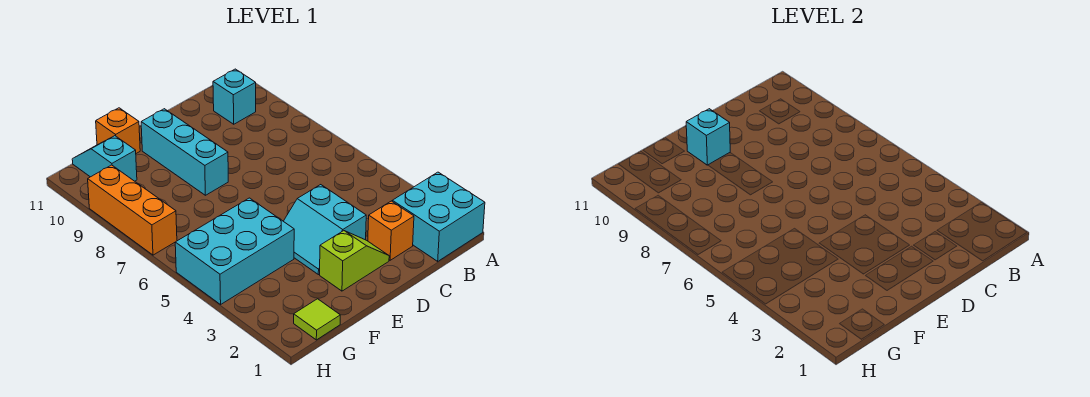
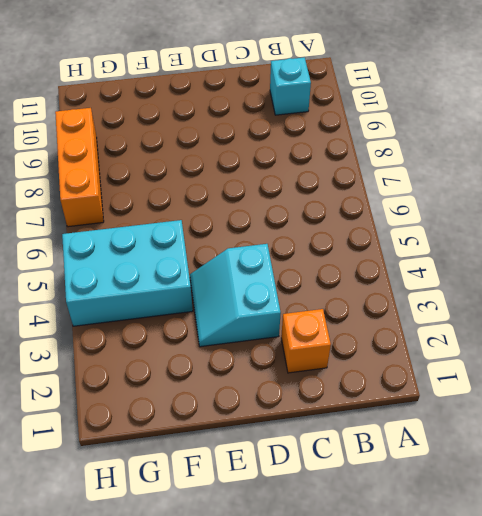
none -> cyan 2x2 brick [392,172,485,261]
none -> lime 1x2 slope [320,231,389,291]
none -> cyan 1x3 brick [141,109,228,195]

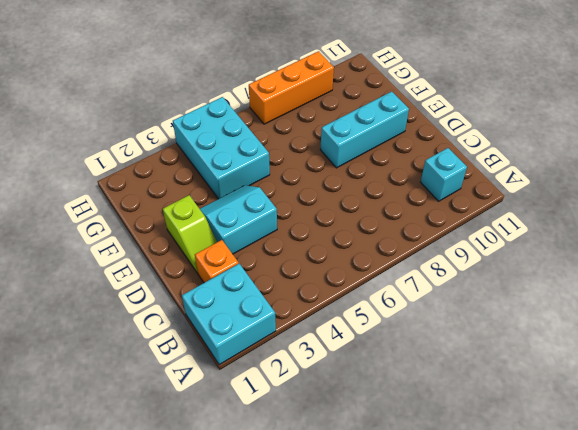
none -> orange 1x1 brick [96,108,140,153]
none -> lime 1x1 tile [294,299,340,340]
none -> cyan 1x2 slope [72,136,137,181]

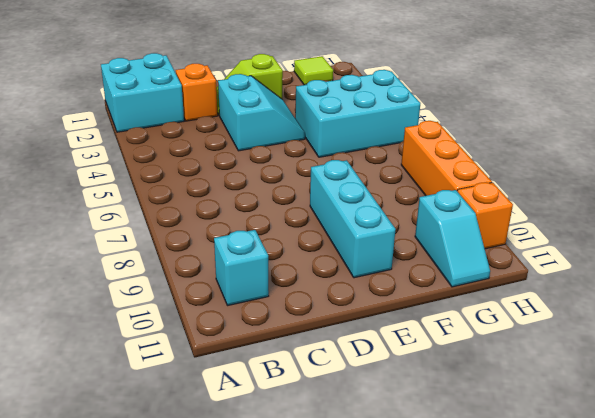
orange 1x1 brick [457,182,513,249] -> orange 1x1 brick moved to [96,108,140,153]
none -> cyan 1x1 brick [686,109,730,165]

